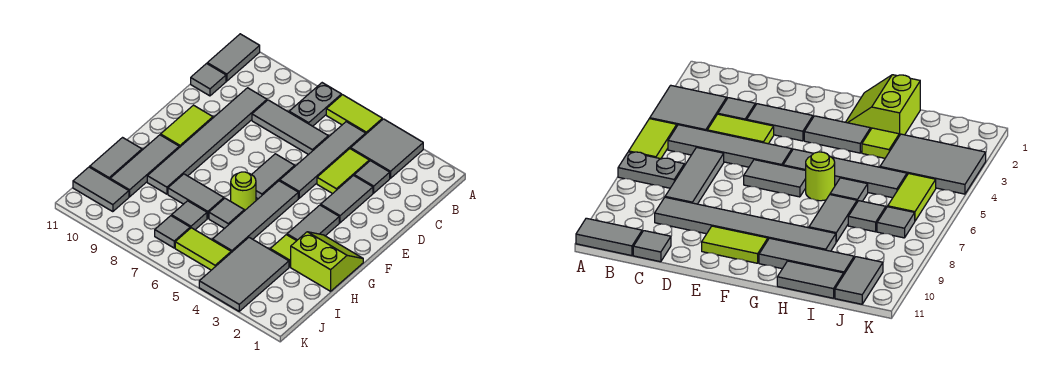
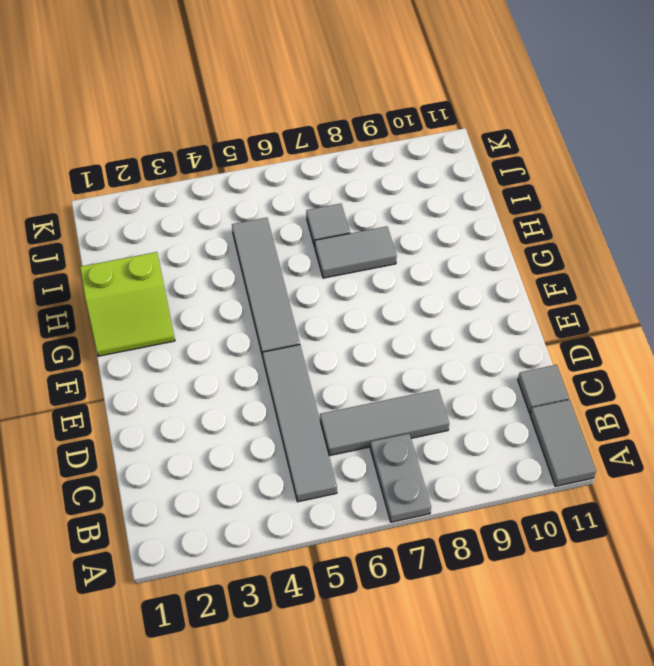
none -> grey 2x2 tile [351,119,423,178]
none -> lime 1x2 tile [326,95,382,134]
none -> grey 1x1 tile [354,161,390,193]

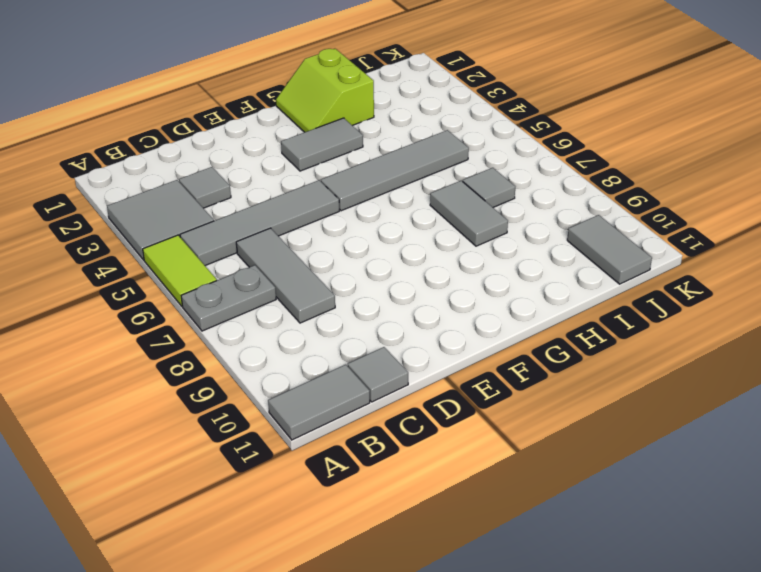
none -> lime 1x2 tile [317,149,369,194]
none -> grey 1x6 tile [147,88,267,194]
none -> grey 1x2 tile [321,176,373,223]

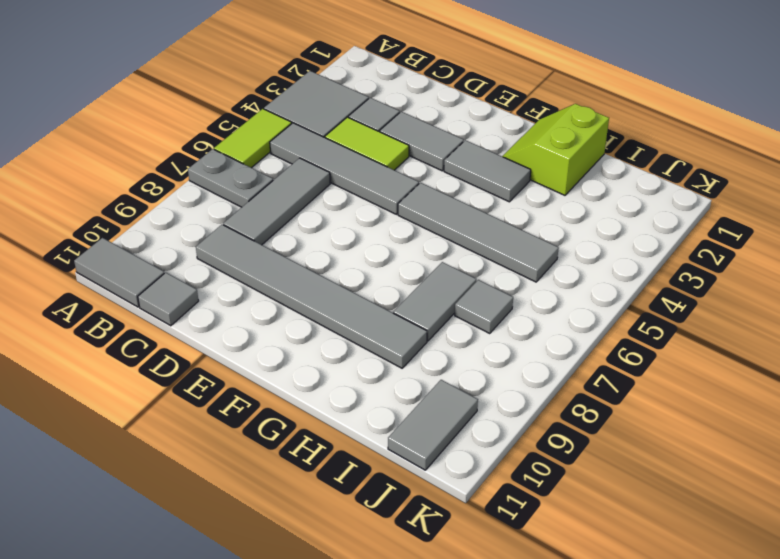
none -> grey 1x2 tile [252,154,295,199]
none -> lime 1x2 tile [161,105,213,147]
none -> lime 1x1 round brick [231,172,256,211]

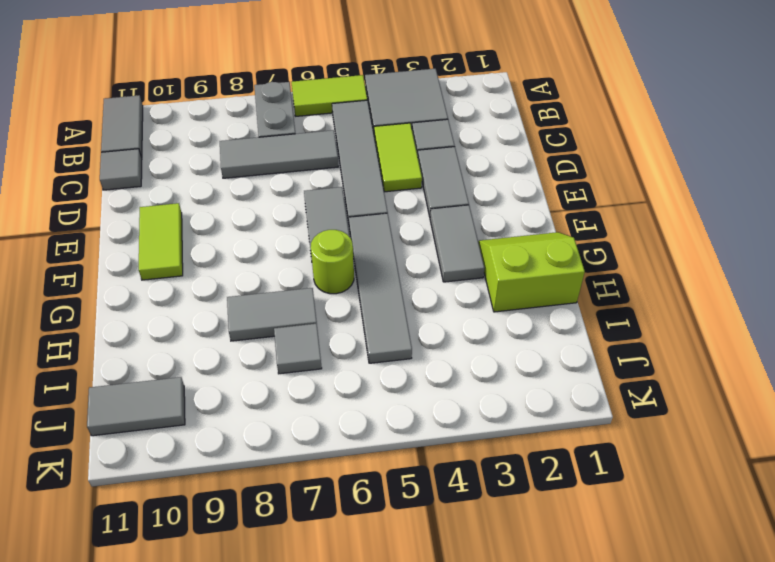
none -> grey 1x6 tile [147,88,267,194]
none -> grey 1x3 tile [110,135,179,197]
none -> lime 1x1 tile [270,235,296,267]

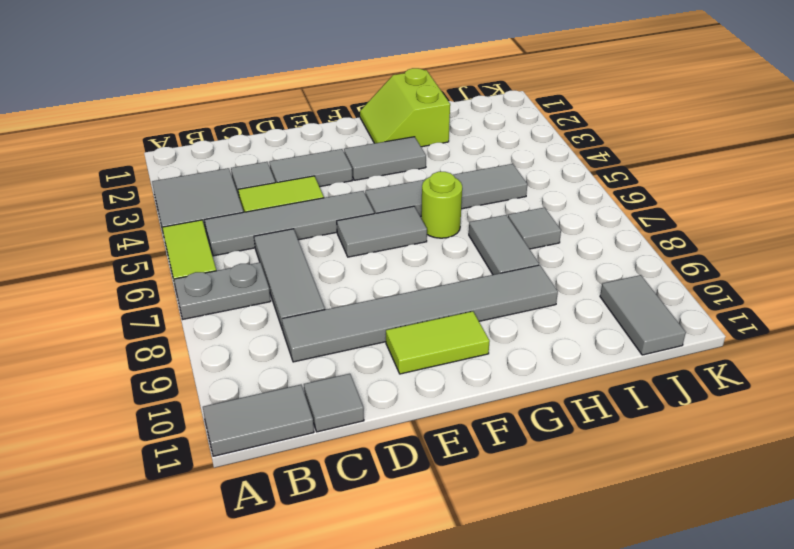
none -> grey 1x3 tile [110,135,179,197]
none -> lime 1x1 tile [270,235,296,267]
none -> grey 1x1 tile [209,198,244,229]

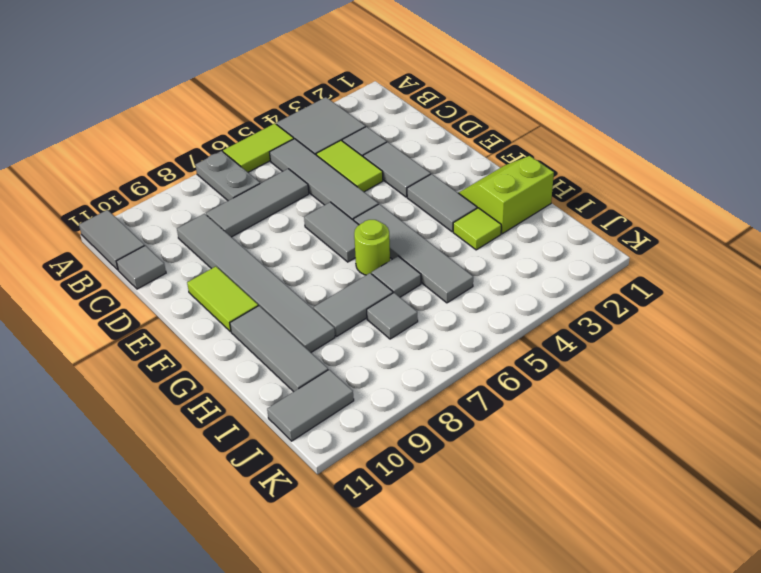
none -> grey 1x2 tile [90,138,142,179]
none -> grey 2x3 tile [199,237,289,311]
none -> lime 1x2 tile [175,228,231,270]

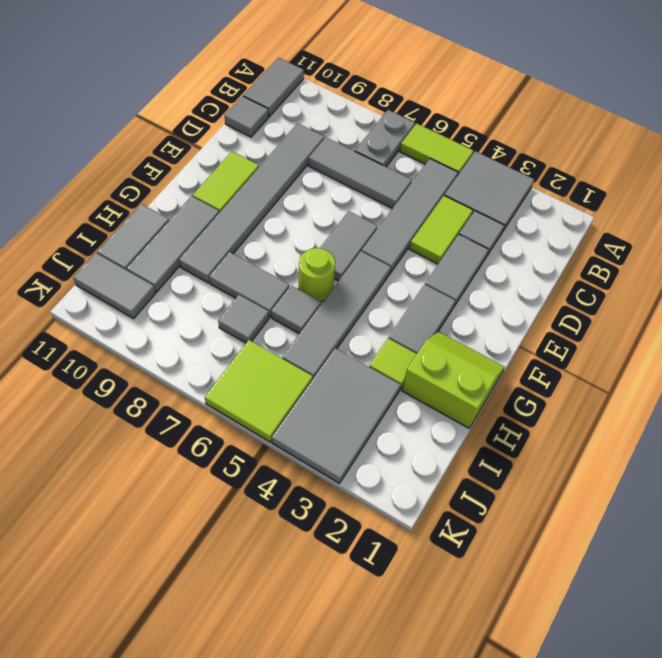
lime 2x2 tile [205,340,313,442] -> lime 1x2 tile [175,228,231,270]
none -> grey 1x1 tile [155,216,190,248]

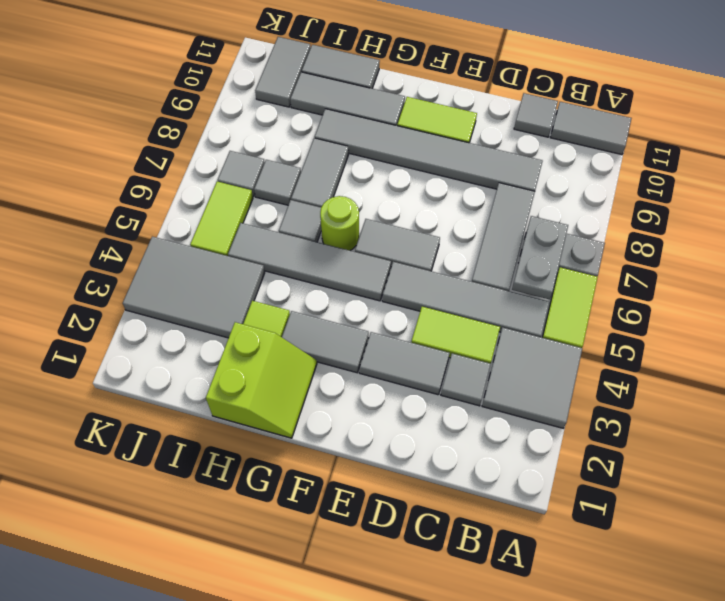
grey 1x2 plate [512,216,568,299] -> none

